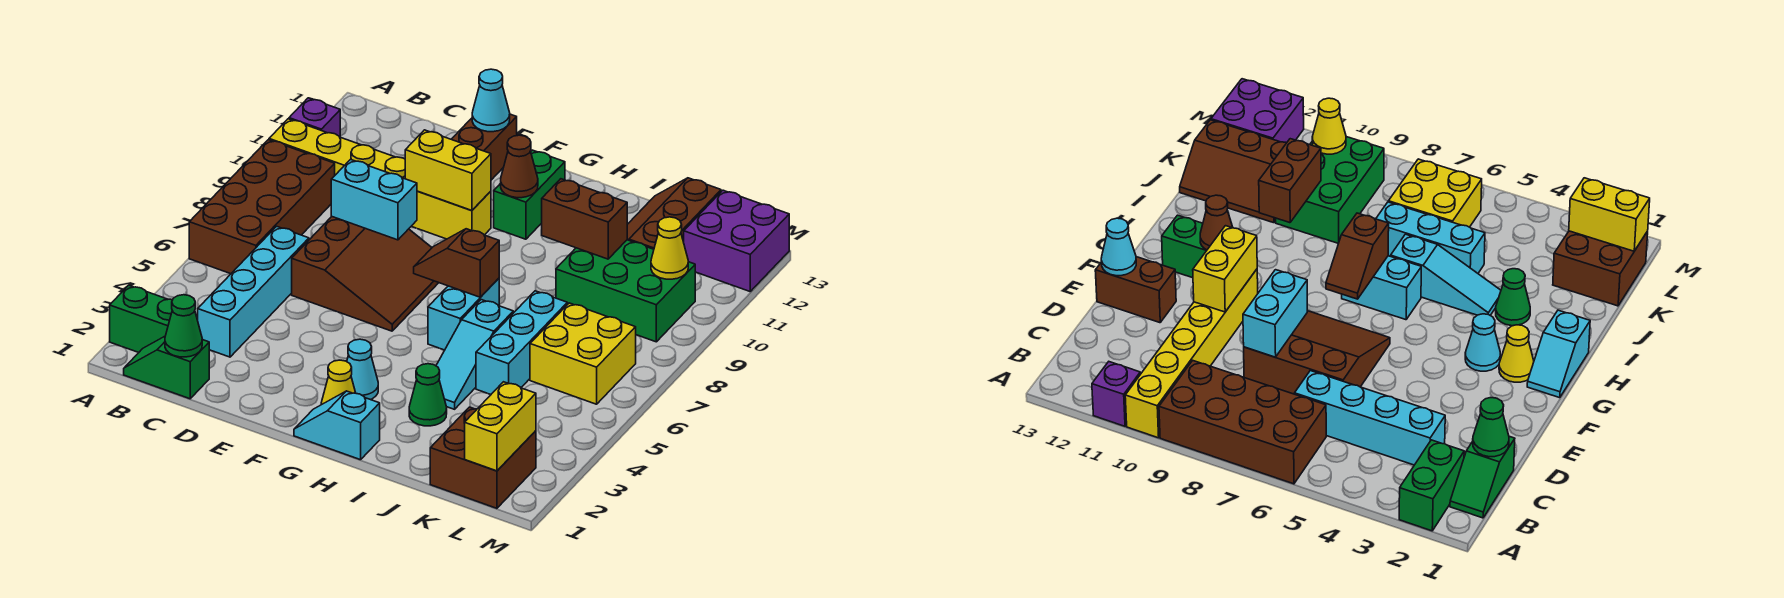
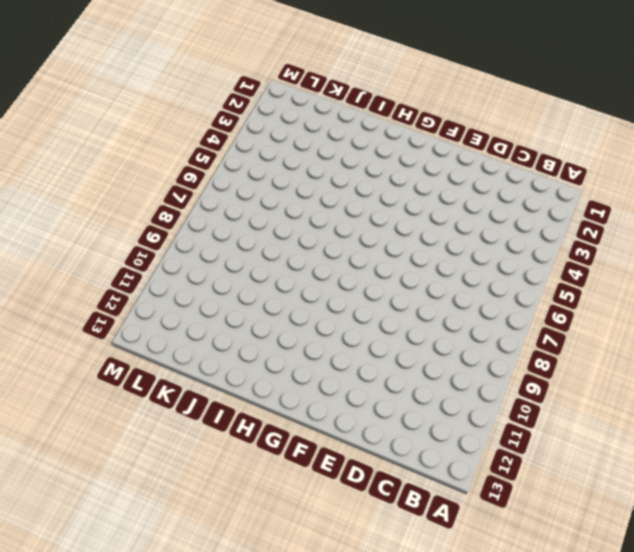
none -> green 1x2 brick [110,285,172,352]
none -> brown 2x4 brick [189,140,335,274]
none -> yellow 1x6 brick [269,119,491,239]
none -> purple 1x1 brick [289,98,340,137]

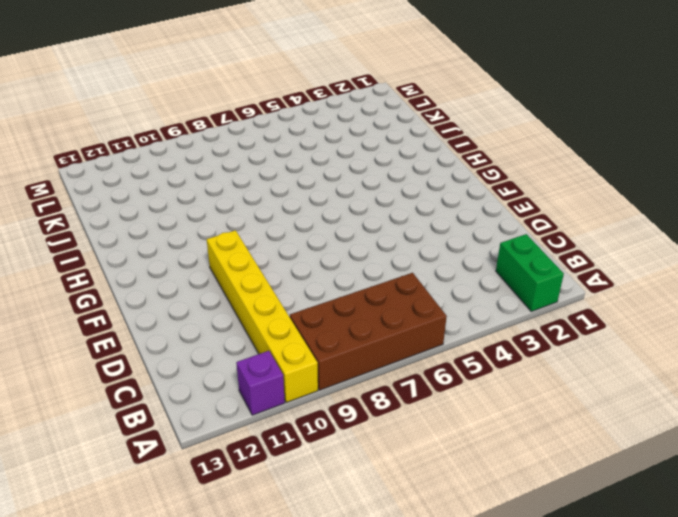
none -> green 1x2 slope [124,336,209,399]
none -> cyan 1x4 brick [198,226,309,357]
none -> brown 3x3 slope [292,216,439,331]
none -> brown 1x2 brick [451,114,517,180]

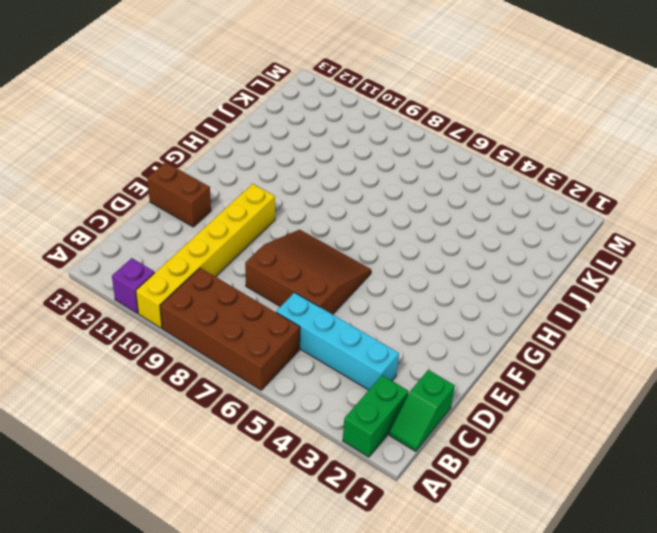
none -> cyan 1x2 slope [294,391,380,460]
none -> yellow 1x1 cone [321,360,356,405]
none -> cyan 1x1 cone [347,339,378,400]
none -> green 1x2 brick [494,150,565,239]

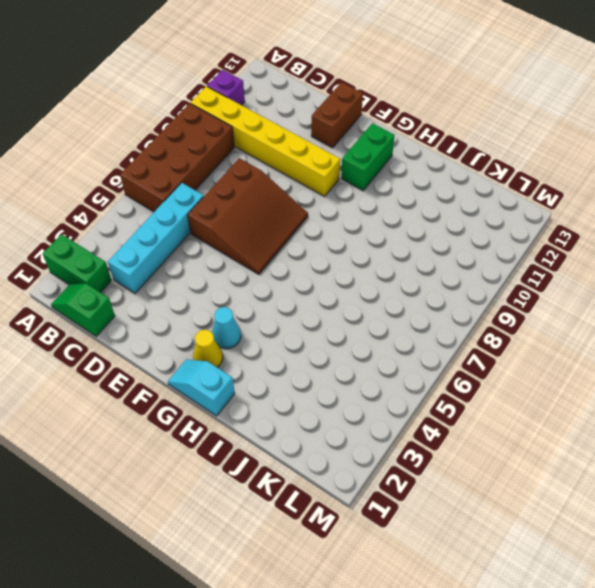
none -> cyan 1x2 brick [428,278,499,350]
none -> green 1x1 cone [409,364,447,426]
none -> cyan 1x3 slope [436,300,513,409]
none -> cyan 1x3 brick [476,291,567,394]

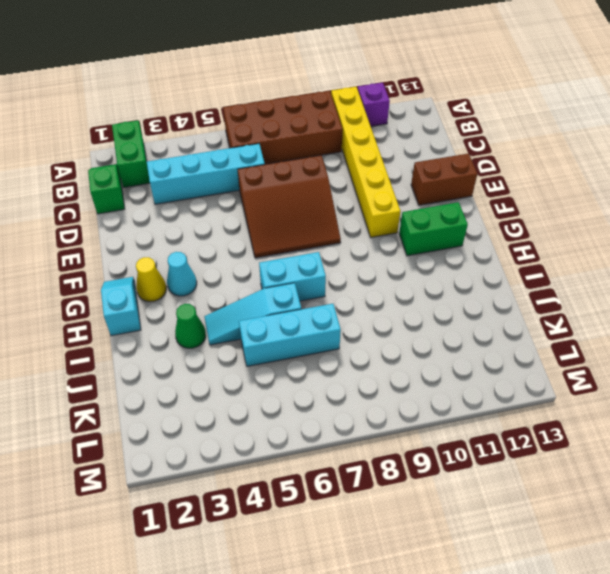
none -> green 2x3 brick [556,240,695,342]
none -> brown 2x3 slope [627,178,721,249]
none -> brown 2x2 brick [430,407,536,508]
none -> yellow 2x2 brick [530,303,636,404]

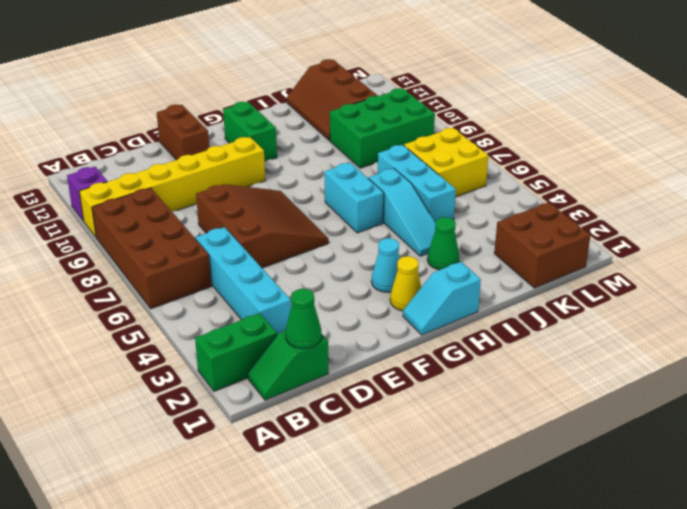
none -> purple 2x2 brick [684,190,789,291]
none -> cyan 1x2 brick [331,159,417,240]
none -> yellow 1x2 brick [405,130,491,211]
none -> cyan 1x1 cone [472,69,510,132]

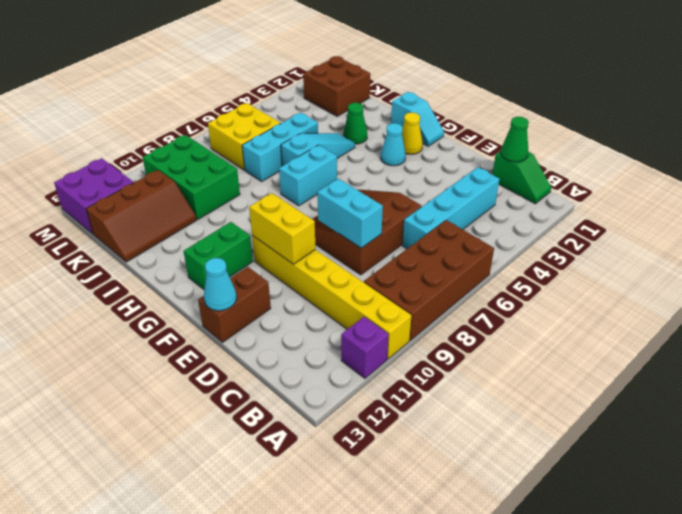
none -> green 1x2 brick [110,285,172,352]
none -> brown 1x2 slope [414,229,499,297]
none -> brown 1x1 cone [501,135,538,198]
none -> brown 1x2 brick [542,179,627,259]

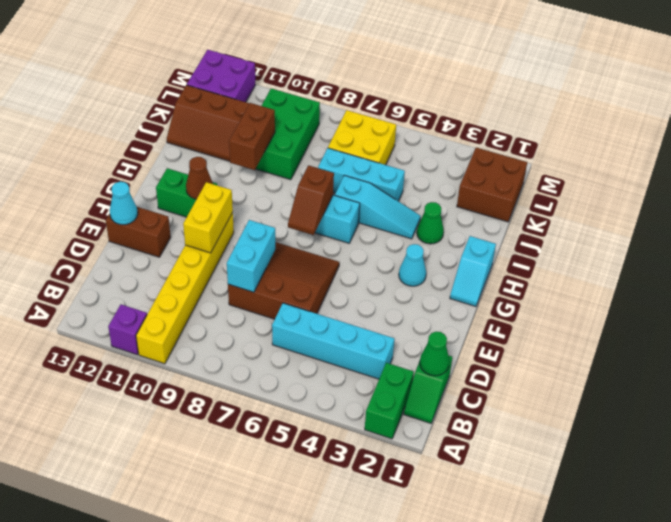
none -> brown 2x4 brick [189,140,335,274]
none -> yellow 1x1 cone [321,360,356,405]
none -> yellow 1x2 brick [465,382,536,471]
none -> yellow 1x1 cone [651,217,688,279]

